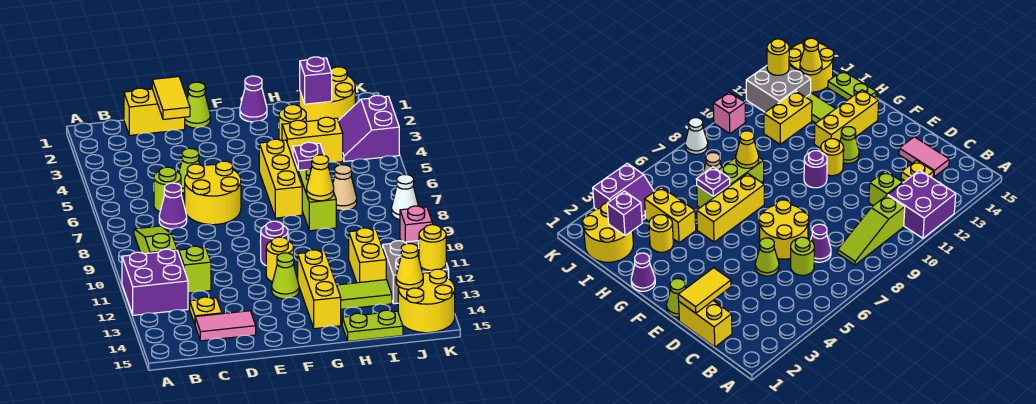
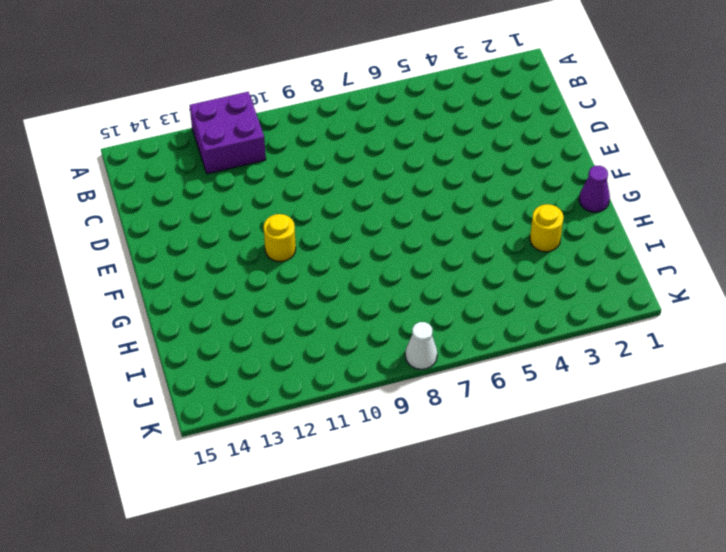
none -> lime 1x3 slope [134,226,177,254]
none -> yellow 1x2 brick [124,88,185,135]
none -> lime 1x1 round brick [154,167,181,212]
none -> purple 1x1 cone [159,183,187,229]

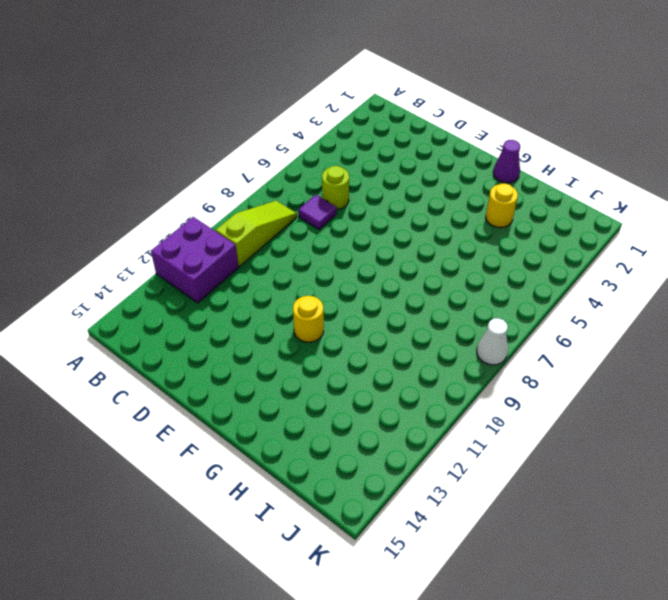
purple 1x1 tile [298,195,337,229] -> purple 1x1 cone [159,183,187,229]
none -> yellow 1x2 brick [124,88,185,135]
none -> lime 1x1 brick [179,246,211,293]
none -> yellow 1x1 plate [190,297,222,324]
none -> pink 1x2 tile [195,311,256,341]

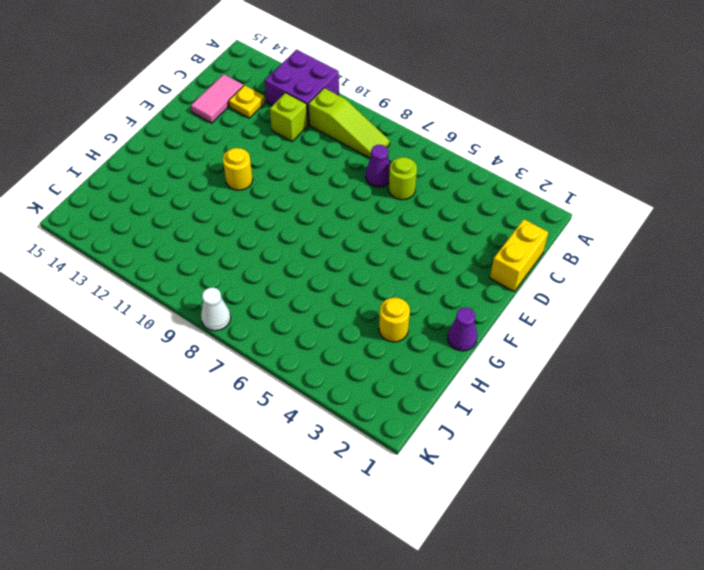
none -> lime 1x1 cone [179,148,200,194]
none -> yellow 2x2 round brick [185,161,241,225]
none -> lime 1x1 cone [185,82,210,128]
none -> purple 1x1 round brick [261,221,288,265]

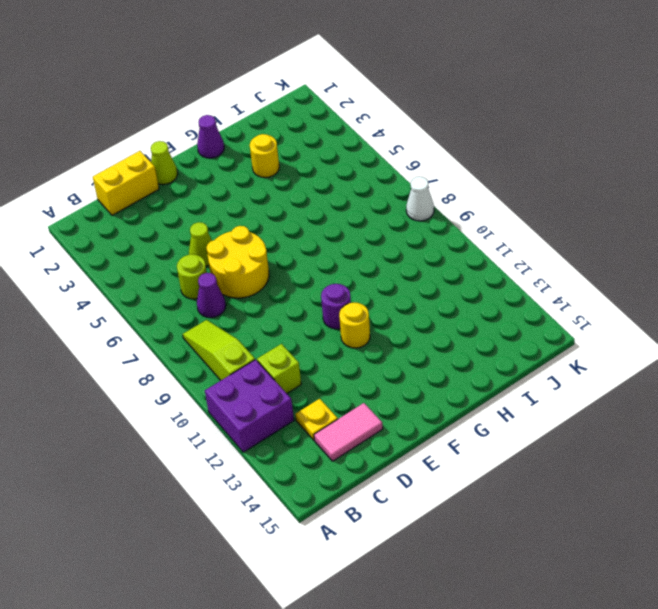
none -> lime 1x1 cone [272,253,299,299]
none -> yellow 1x3 brick [259,139,302,218]
none -> yellow 1x3 brick [298,250,341,329]
none -> yellow 1x2 brick [282,117,343,162]

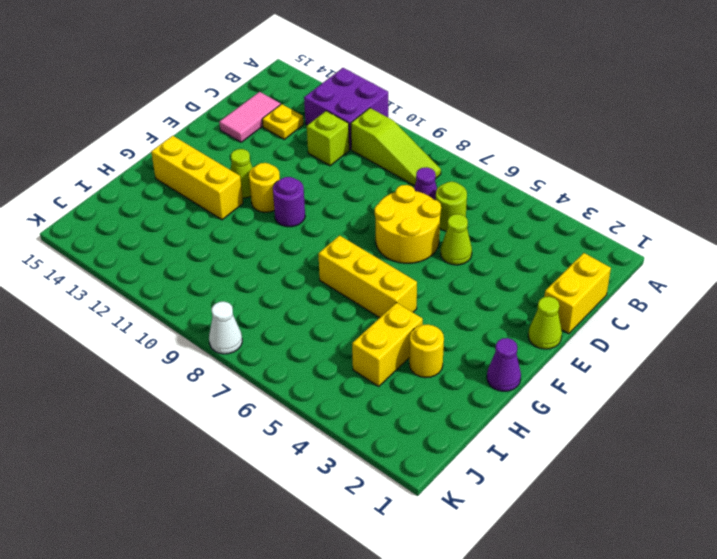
none -> lime 1x3 brick [293,157,336,231]
none -> lime 1x2 tile [337,280,392,309]
none -> lime 1x2 plate [342,310,403,341]
none -> yellow 2x2 round brick [299,67,355,121]

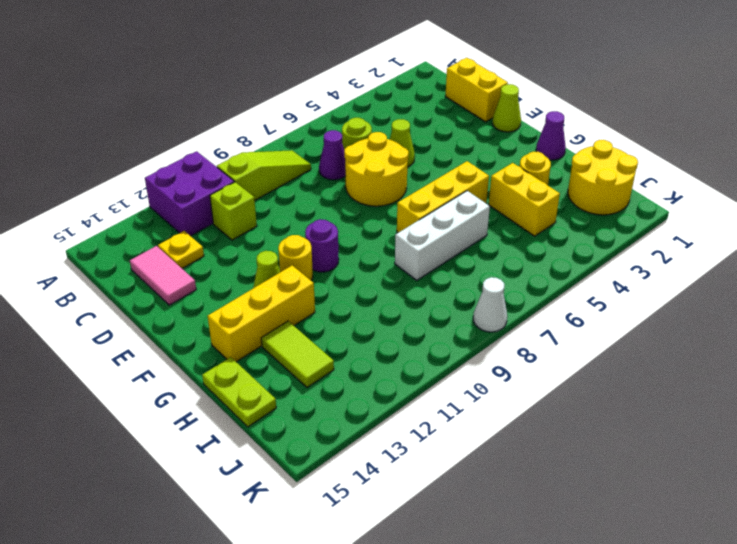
white 1x3 brick [395,191,490,280] -> lime 1x3 brick [293,157,336,231]
none -> tan 1x1 cone [333,165,357,211]
none -> yellow 1x2 brick [349,228,386,283]
none -> purple 2x2 slope [339,95,399,162]
none -> grey 2x2 brick [383,241,449,304]

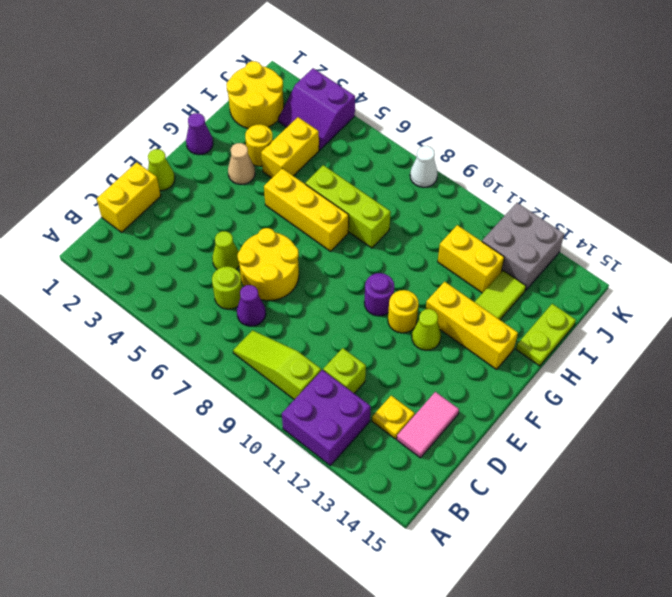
tan 1x1 cone [228,143,255,184] -> tan 1x1 cone moved to [333,165,357,211]
none -> yellow 2x2 round brick [398,269,455,333]
none -> pink 1x1 brick [400,206,432,242]
none -> yellow 1x2 tile [152,77,190,119]
none -> purple 1x1 plate [293,142,324,170]

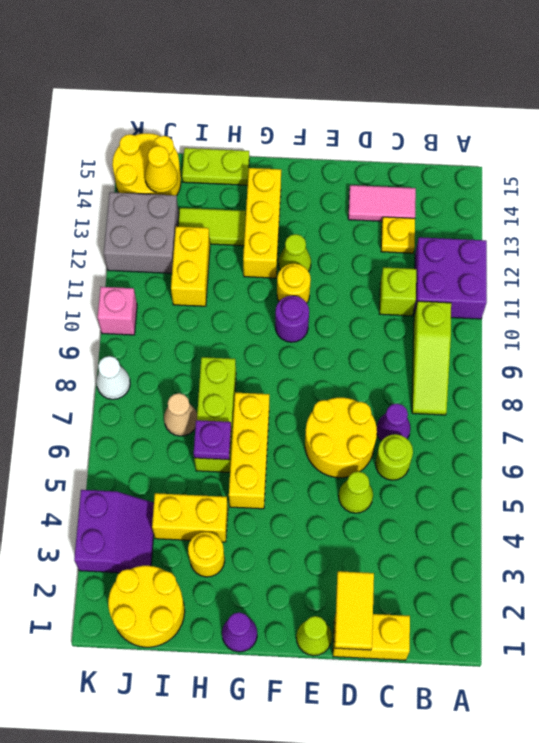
none -> yellow 1x1 cone [307,155,334,201]
none -> purple 1x1 brick [300,57,332,104]
none -> yellow 1x1 round brick [419,225,446,271]

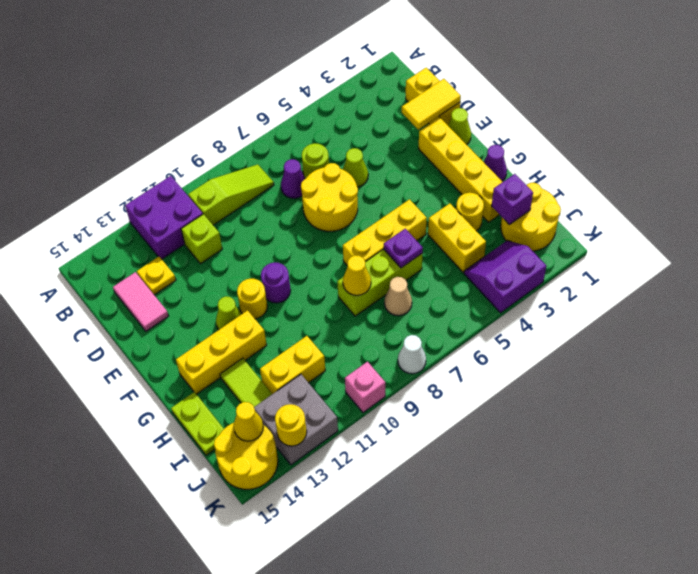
yellow 1x4 brick [419,117,502,222] -> none

